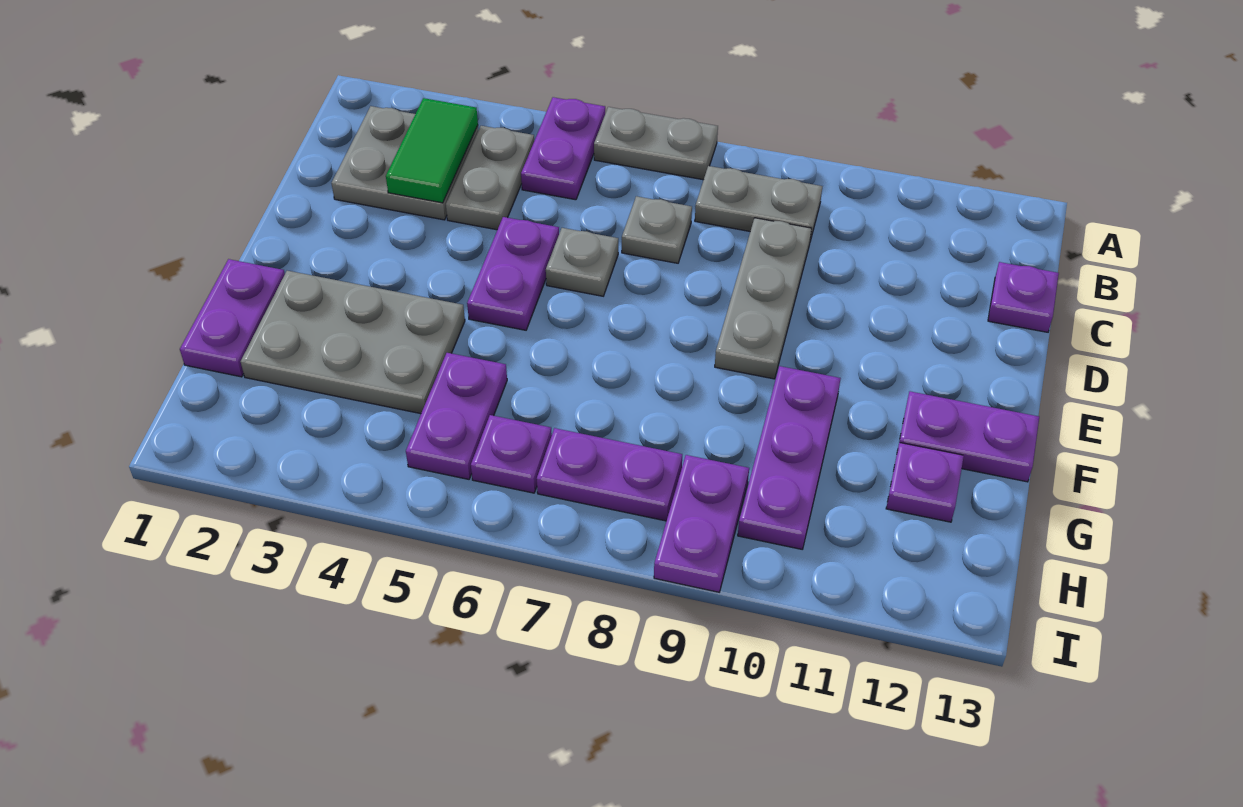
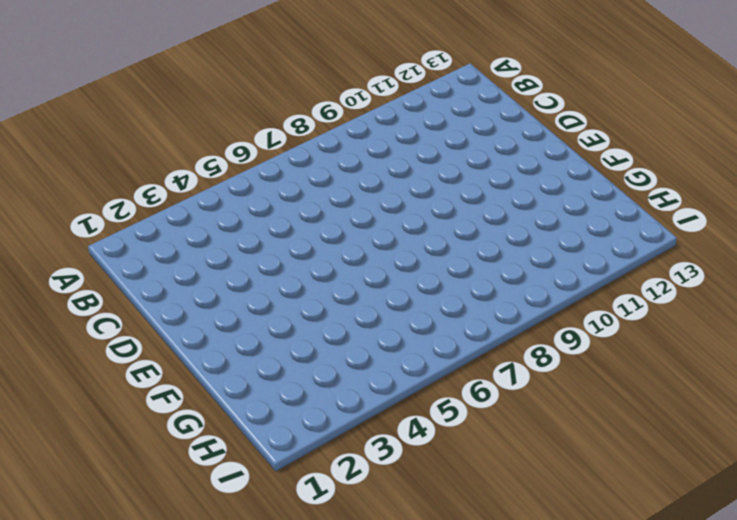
none -> purple 1x2 plate [521,97,605,200]
none -> grey 1x2 plate [594,107,718,180]
none -> grey 2x2 plate [332,106,479,220]

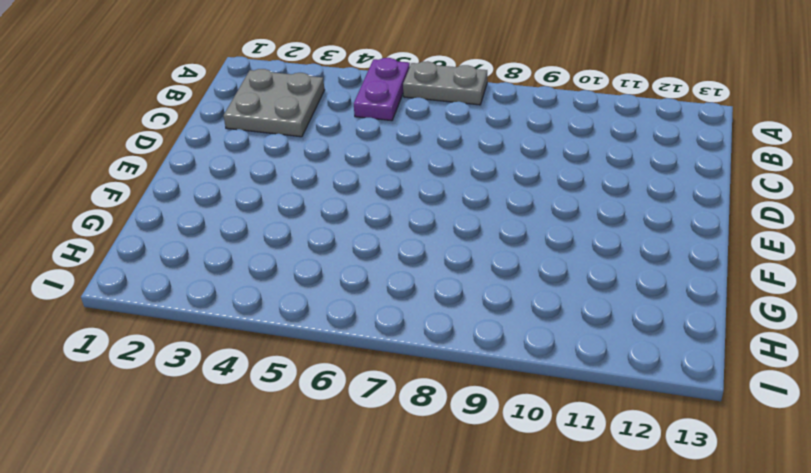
none -> grey 1x2 plate [446,126,534,230]
none -> grey 1x2 plate [695,166,822,241]
none -> grey 1x1 plate [622,196,692,263]

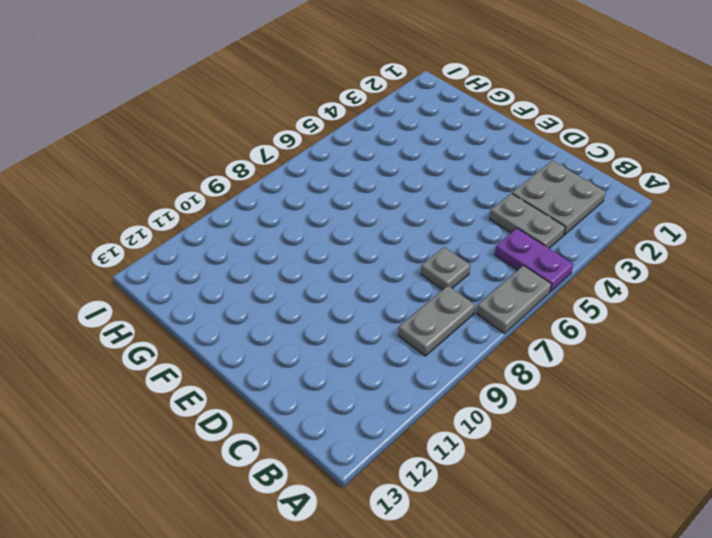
none -> grey 1x3 plate [715,218,812,379]
none -> purple 1x1 plate [988,262,1059,332]
none -> purple 1x2 plate [467,217,559,330]

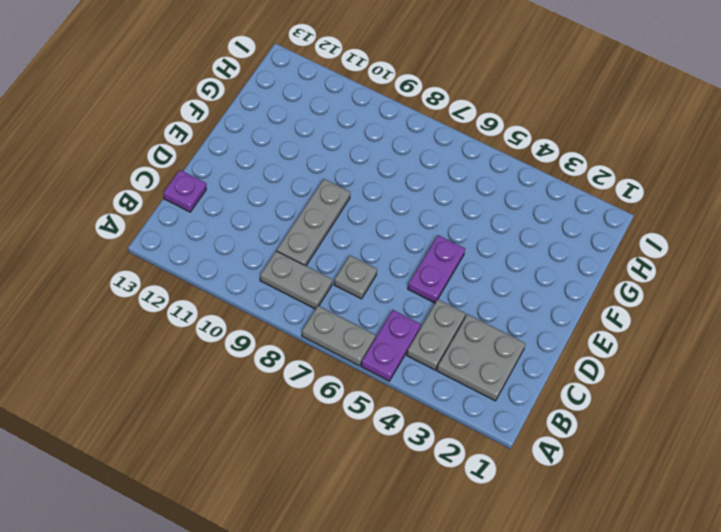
none -> grey 1x1 plate [546,228,618,296]
none -> purple 1x2 plate [180,259,285,377]
none -> grey 2x3 plate [241,271,465,414]

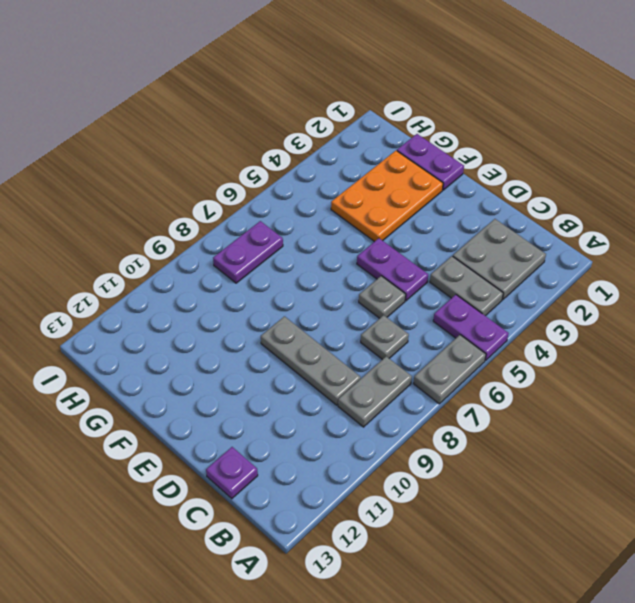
orange 2x3 plate [331,151,443,242] -> grey 2x3 plate [241,271,465,414]
none -> purple 1x3 plate [738,366,841,549]
none -> purple 1x2 plate [899,391,1039,482]
none -> purple 1x2 plate [406,353,507,479]

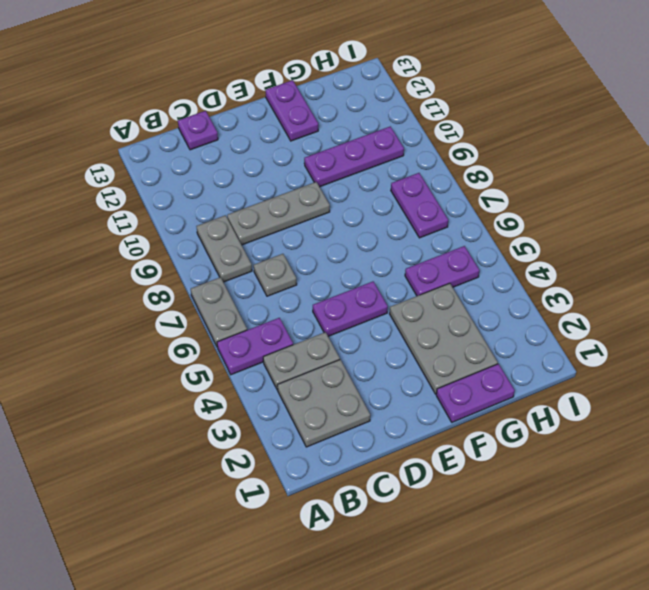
none -> grey 1x1 plate [546,228,618,296]
none -> purple 1x1 plate [886,443,964,522]
none -> purple 1x1 plate [471,415,552,493]

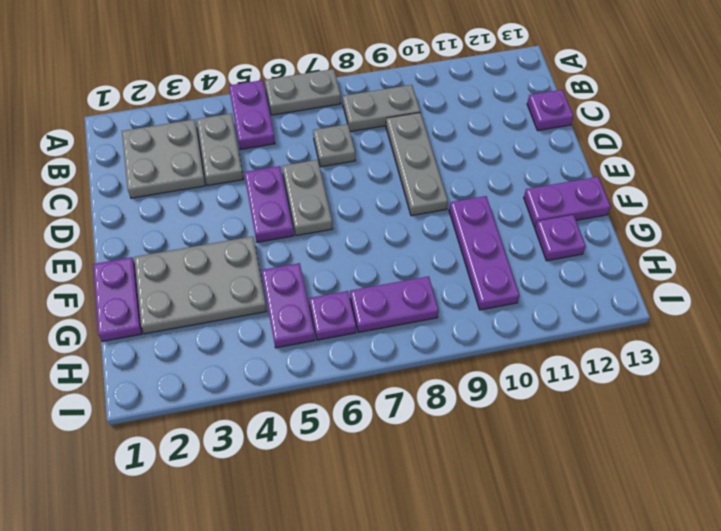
grey 1x2 plate [282,160,332,236] -> grey 1x1 plate [546,228,618,296]
none -> purple 1x2 plate [654,455,749,592]
none -> green 1x2 tile [386,98,478,203]

